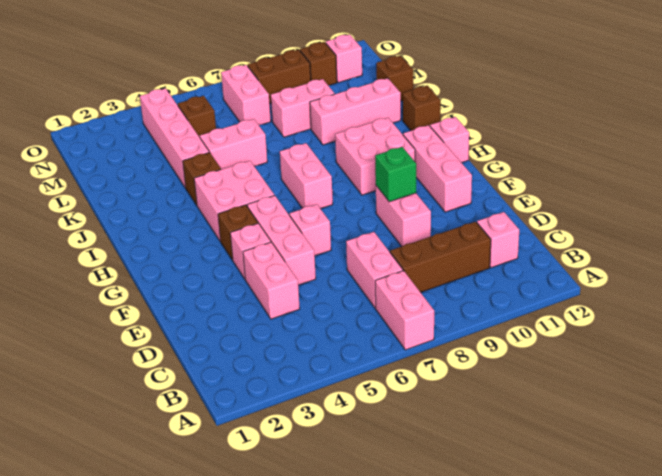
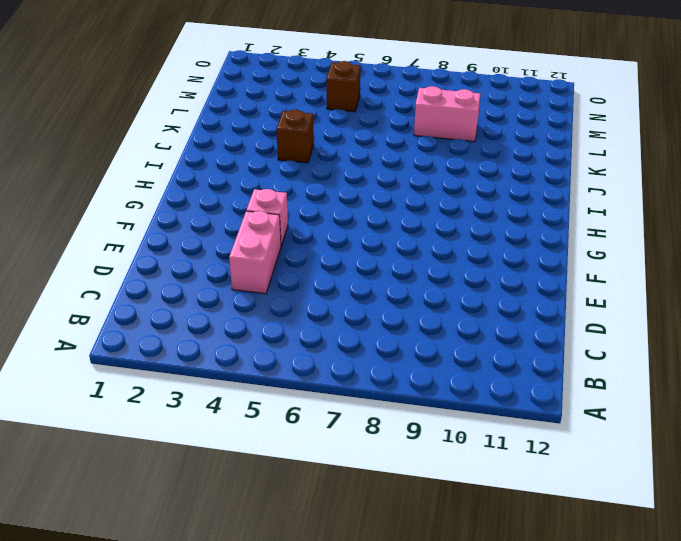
none -> pink 1x2 brick [375,271,434,350]
none -> pink 1x2 brick [346,232,403,308]
none -> brown 1x3 brick [390,222,491,292]

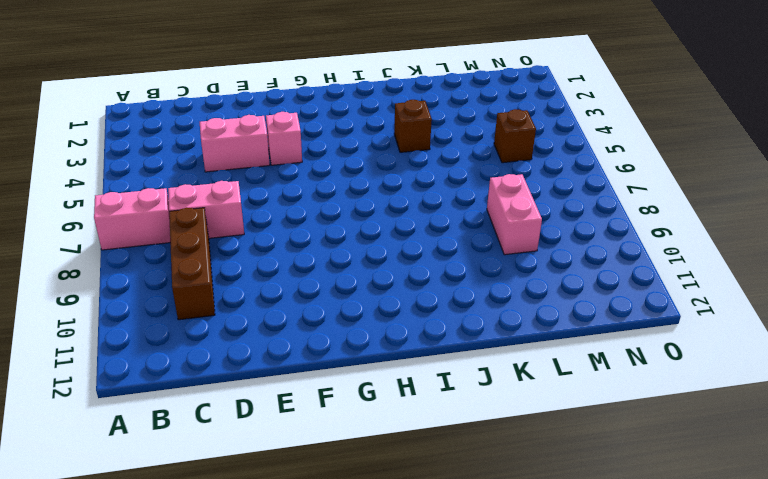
none -> pink 1x1 brick [477,212,519,268]
none -> pink 1x3 brick [247,195,316,285]
none -> pink 1x2 brick [376,186,431,246]

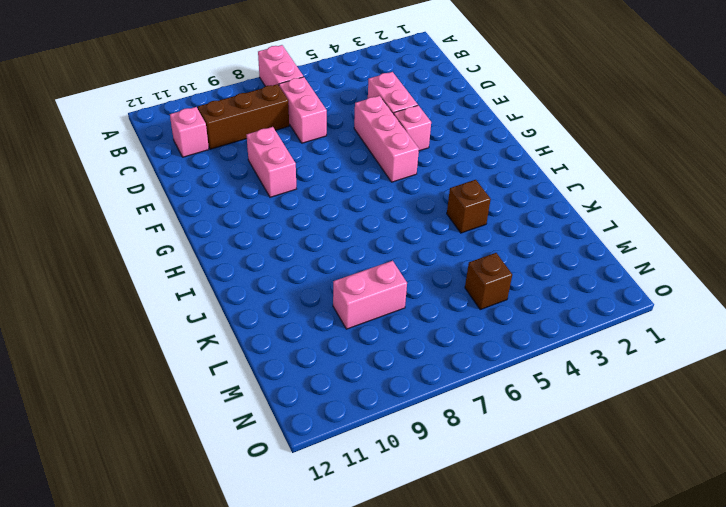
none -> pink 1x1 brick [289,204,331,256]
none -> pink 1x3 brick [403,125,472,212]
none -> brown 1x1 brick [218,205,258,260]

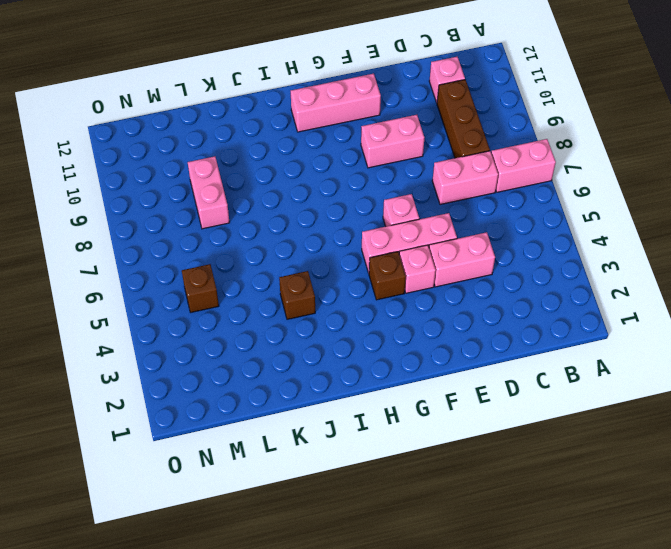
none -> pink 2x2 brick [194,161,274,241]
none -> pink 1x2 brick [280,143,333,209]
none -> pink 2x2 brick [335,118,415,195]

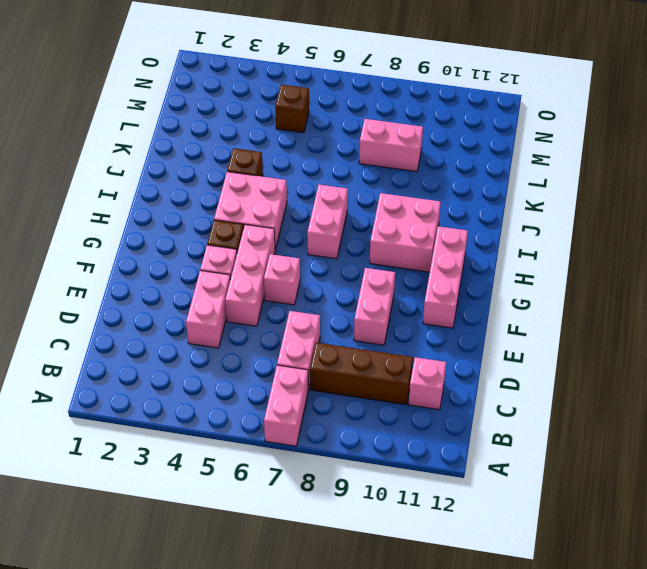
none -> pink 1x1 brick [430,117,469,163]
none -> brown 1x1 brick [403,85,441,131]
none -> pink 1x4 brick [140,88,209,188]

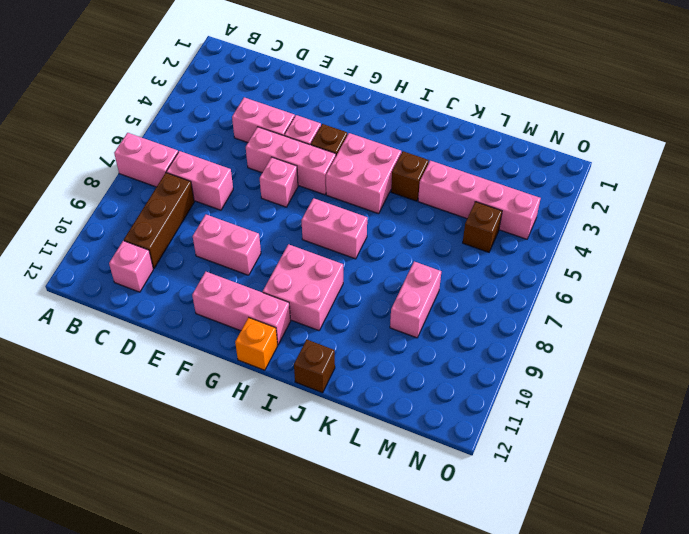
orange 1x1 brick [235,318,277,370] -> pink 1x1 brick [430,117,469,163]
none -> pink 1x2 brick [200,119,267,169]
none -> pink 1x3 brick [310,78,401,145]
none -> brown 1x1 brick [376,55,413,101]

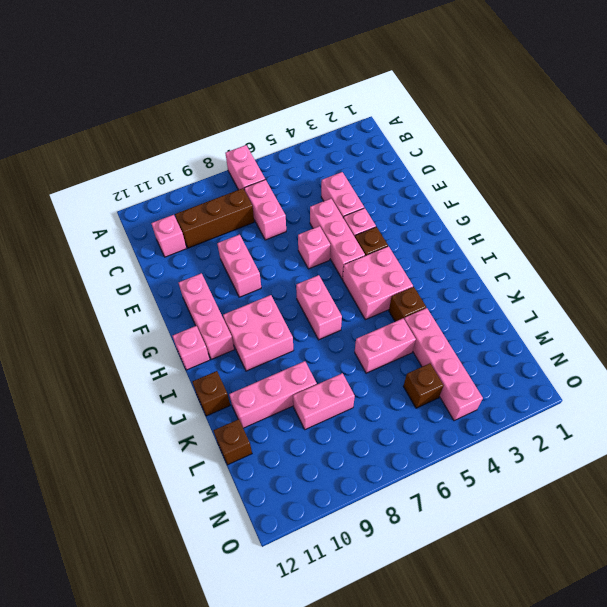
none -> pink 1x2 brick [221,65,271,125]
none -> brown 1x2 brick [248,49,311,103]
none -> brown 1x1 brick [300,42,337,85]

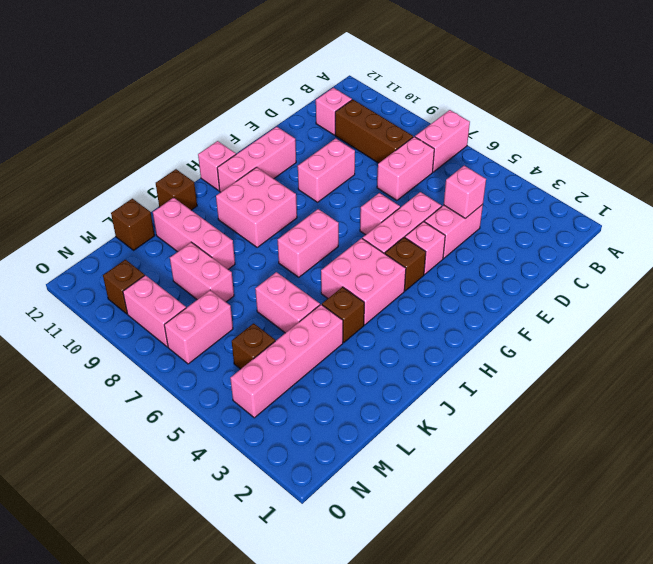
pink 1x1 brick [444,166,486,219] -> pink 1x1 brick moved to [326,34,362,83]
pink 1x2 brick [123,275,186,347] -> brown 1x2 brick [248,49,311,103]
none -> green 1x1 brick [375,147,416,202]

